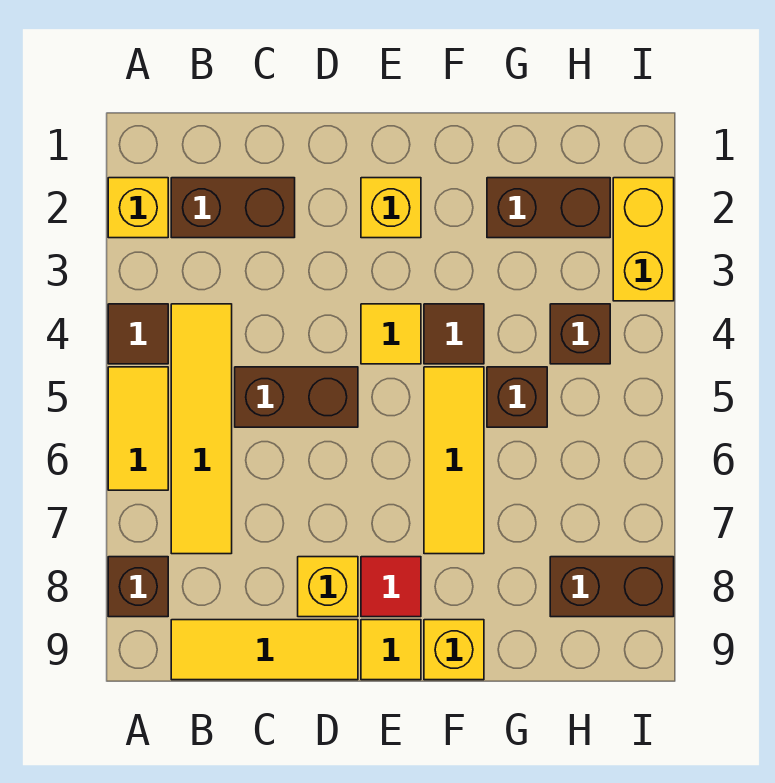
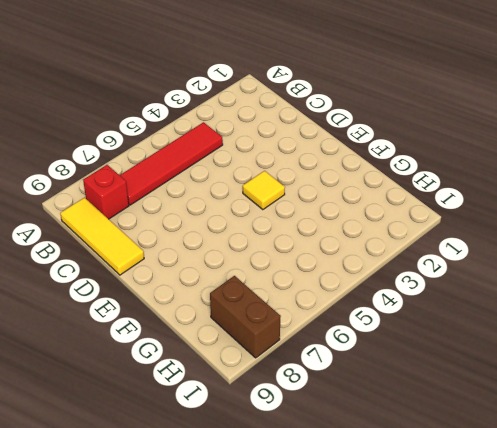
red 1x4 tile [120,122,223,205] -> yellow 1x4 tile [171,304,232,554]
red 1x1 brick [83,165,129,219] -> none
none -> yellow 1x1 brick [108,178,168,238]
none -> brown 1x1 tile [108,304,168,364]
none -> yellow 1x2 tile [108,367,168,490]

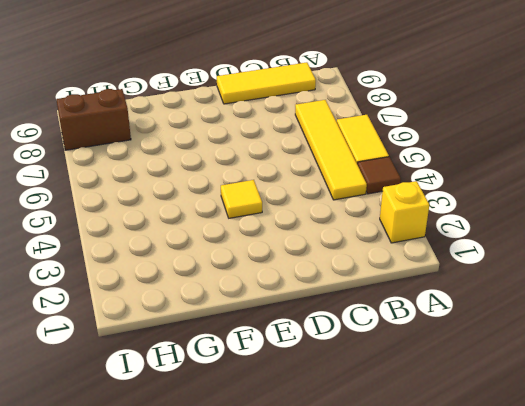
none -> brown 1x1 brick [108,557,168,617]
none -> brown 1x2 brick [171,178,295,238]
none -> brown 1x2 brick [235,367,358,427]

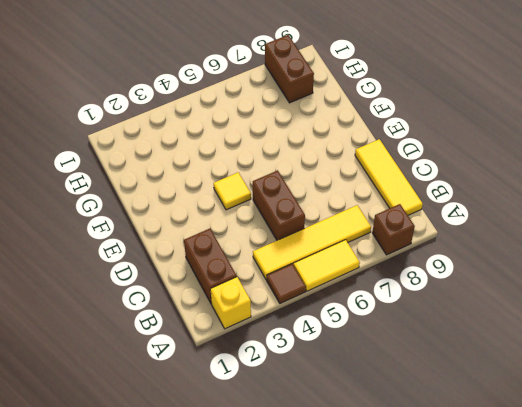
none -> yellow 1x1 brick [298,557,358,617]
none -> yellow 1x1 brick [361,178,421,238]
none -> red 1x1 tile [361,557,421,617]

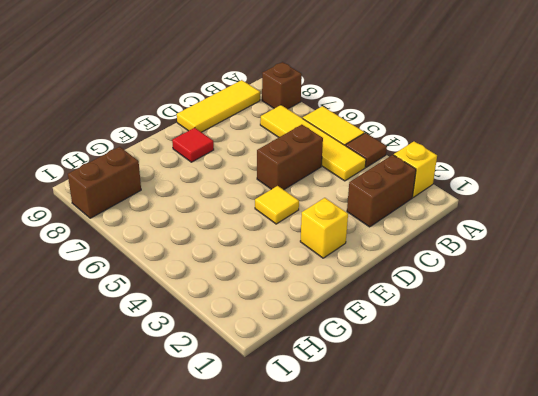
none -> yellow 1x1 brick [298,557,358,617]
none -> yellow 1x1 tile [361,620,421,680]
none -> brown 1x1 tile [424,304,484,364]

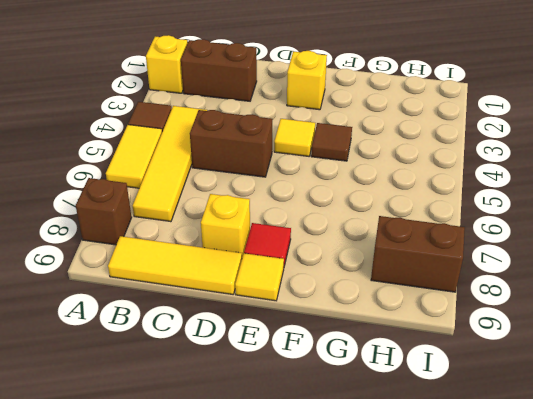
none -> yellow 1x3 tile [424,367,484,554]
none -> yellow 1x1 brick [424,620,484,680]
none -> brown 1x2 brick [487,178,610,238]

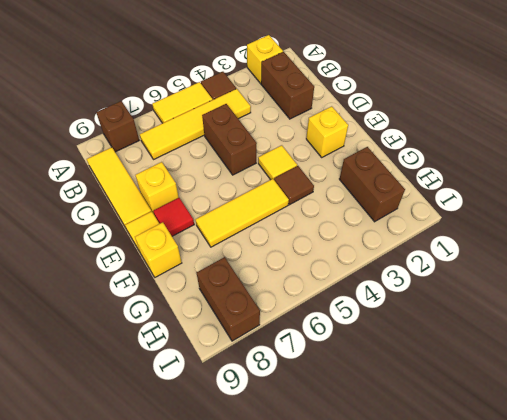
none -> brown 1x1 brick [487,367,547,427]
none -> brown 1x1 brick [550,304,610,364]
none -> yellow 1x2 brick [613,178,674,301]

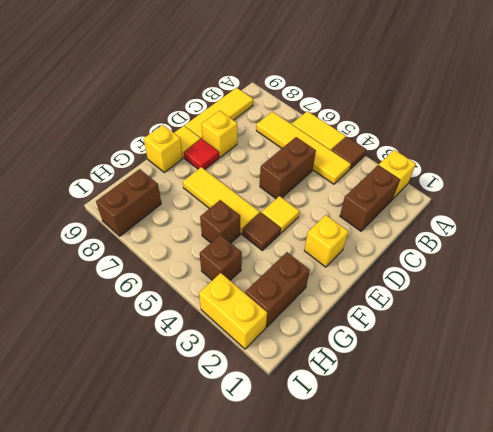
none -> brown 1x1 brick [108,557,168,617]

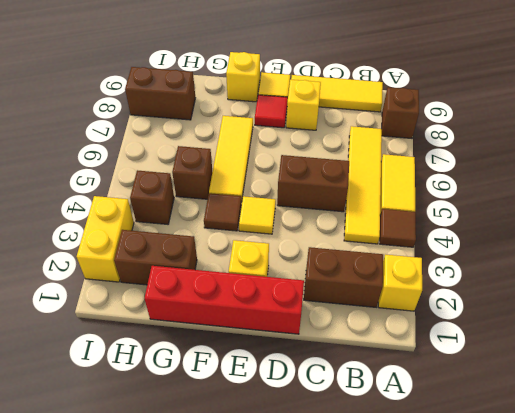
red 1x4 brick [144,266,304,334] -> none

